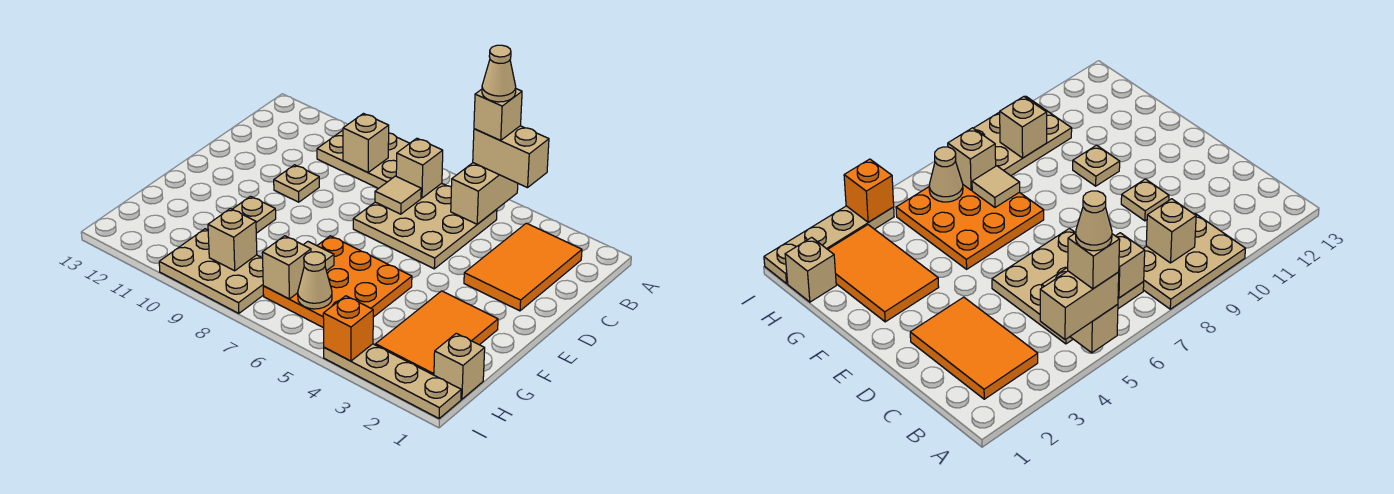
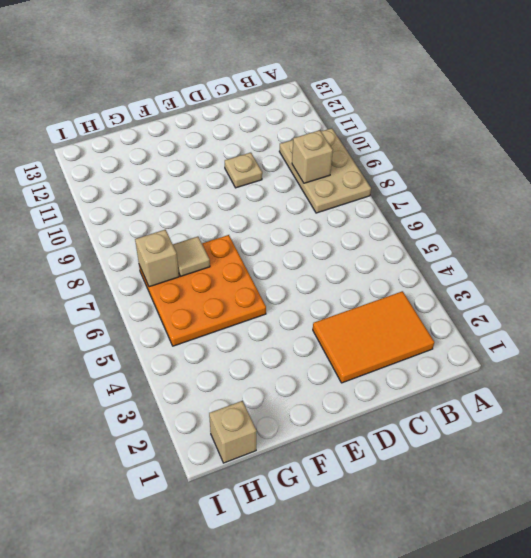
none -> tan 3x3 plate [353,183,497,269]
none -> orange 2x3 tile [376,291,498,375]
none -> tan 1x1 plate [232,196,276,233]

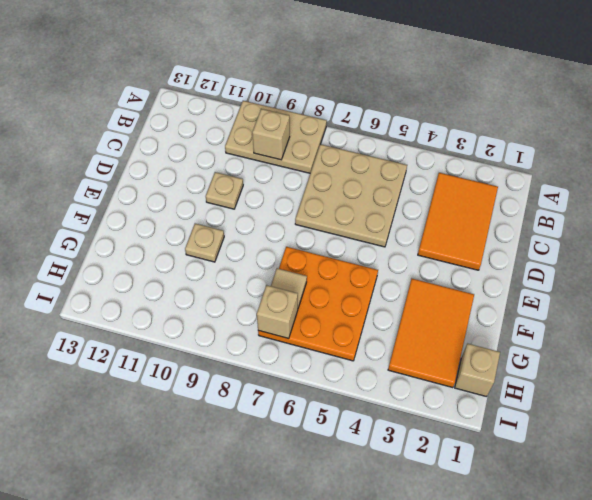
none -> tan 2x3 plate [159,229,263,313]
none -> tan 1x4 plate [324,344,461,418]
none -> tan 1x2 brick [451,163,518,224]

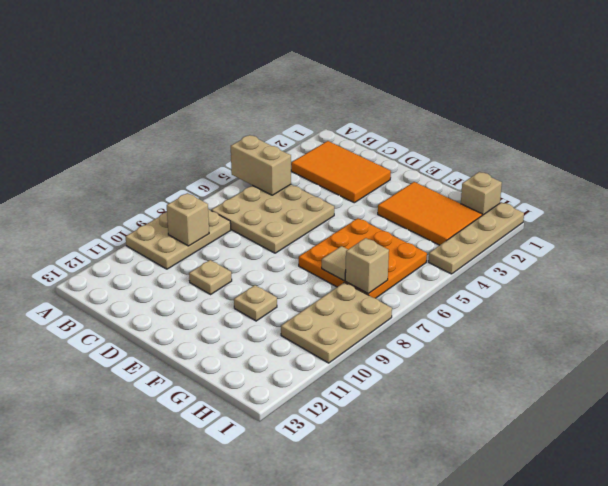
none -> tan 1x1 brick [396,138,443,198]
none -> tan 1x1 tile [375,176,421,214]
none -> tan 1x1 cone [298,252,332,309]

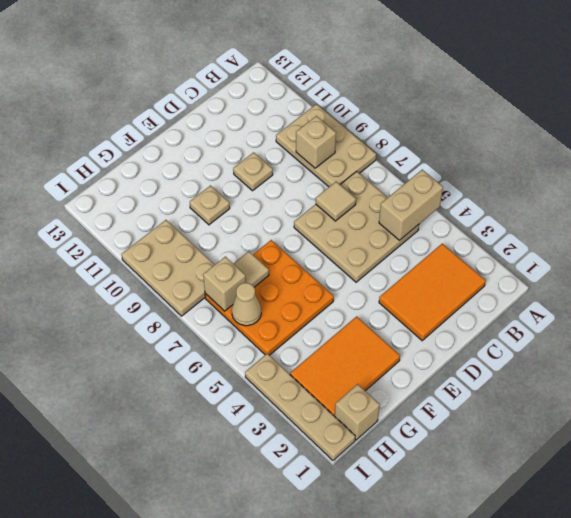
none -> tan 1x1 brick [396,138,443,198]
none -> tan 1x1 brick [208,209,257,271]
none -> orange 1x1 brick [323,296,373,361]

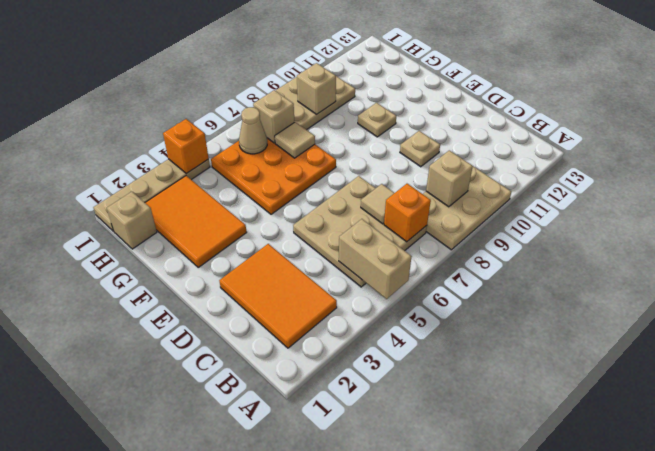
orange 1x1 brick [384,184,431,242] -> tan 1x1 brick [396,138,443,198]
none -> tan 1x2 brick [473,126,549,188]
none -> tan 1x1 brick [474,89,522,141]
none -> tan 1x1 cone [482,45,516,102]

